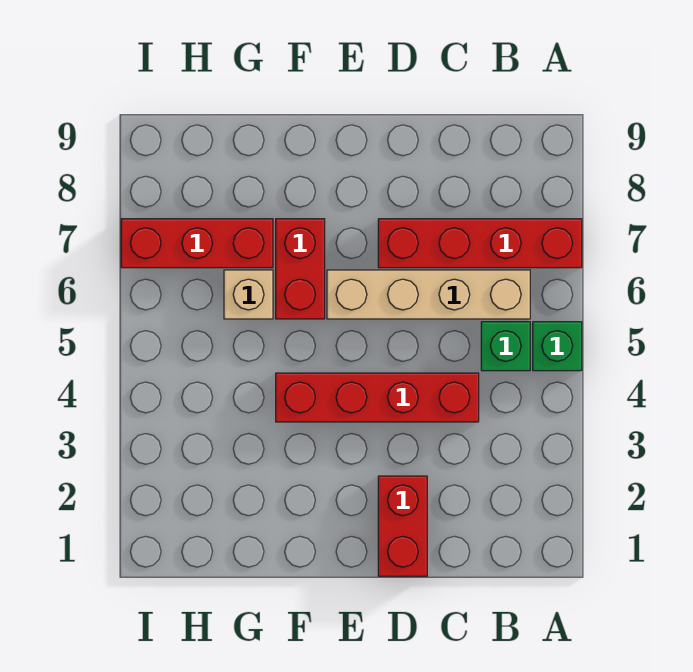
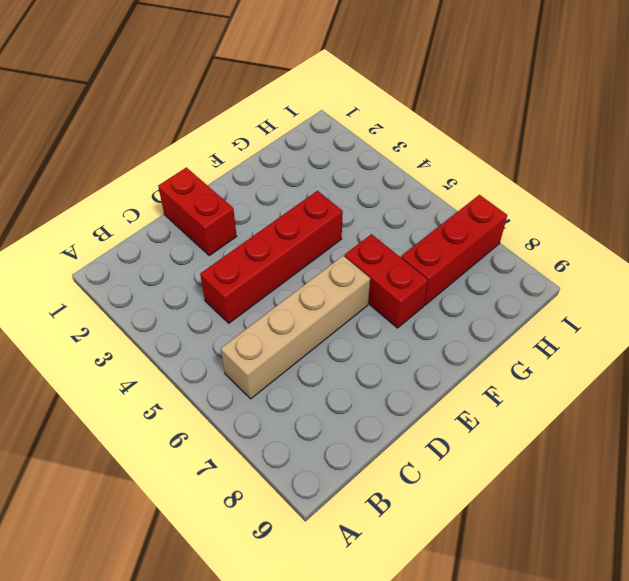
none -> green 1x1 brick [533,322,582,371]
none -> red 1x4 brick [378,219,582,268]

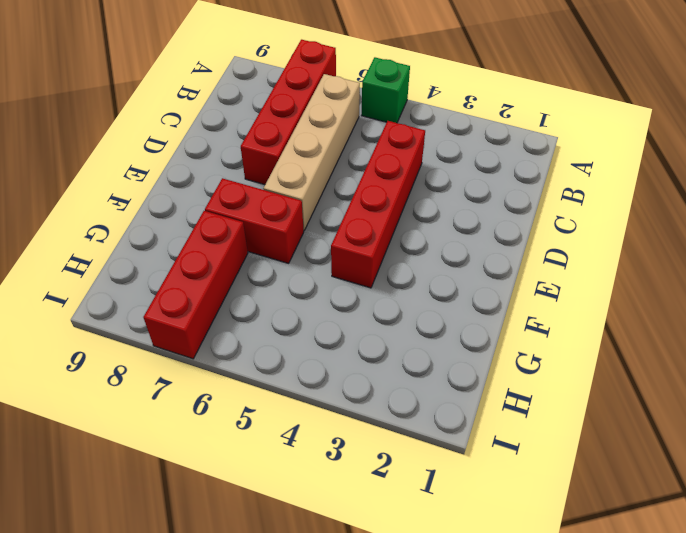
none -> green 1x1 brick [481,322,530,371]
none -> red 1x2 brick [378,476,427,576]

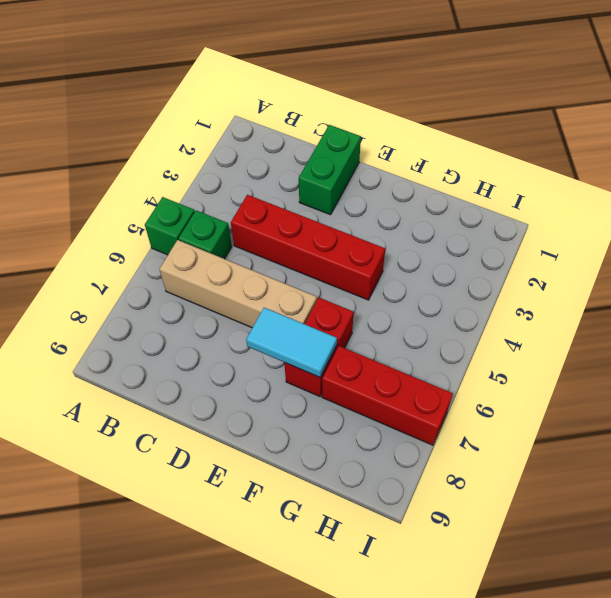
green 1x2 brick [299,125,361,215] -> red 1x2 brick [378,476,427,576]
cyan 1x2 tile [246,308,337,377] -> none
none -> red 1x4 brick [378,219,582,268]
none -> tan 1x1 brick [224,270,273,319]

